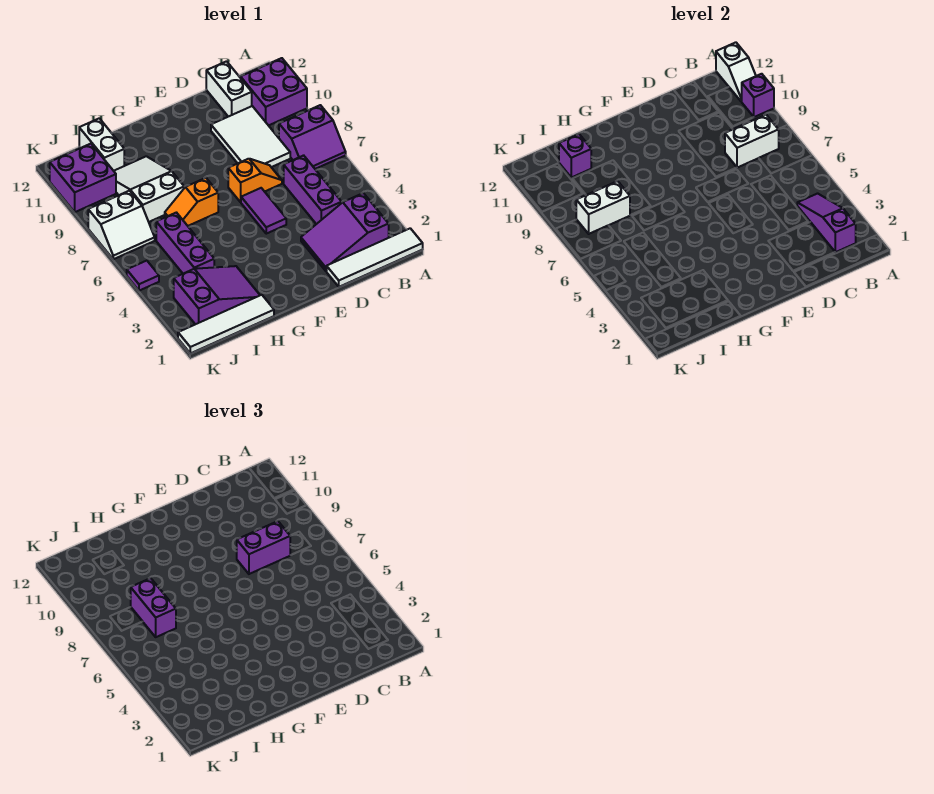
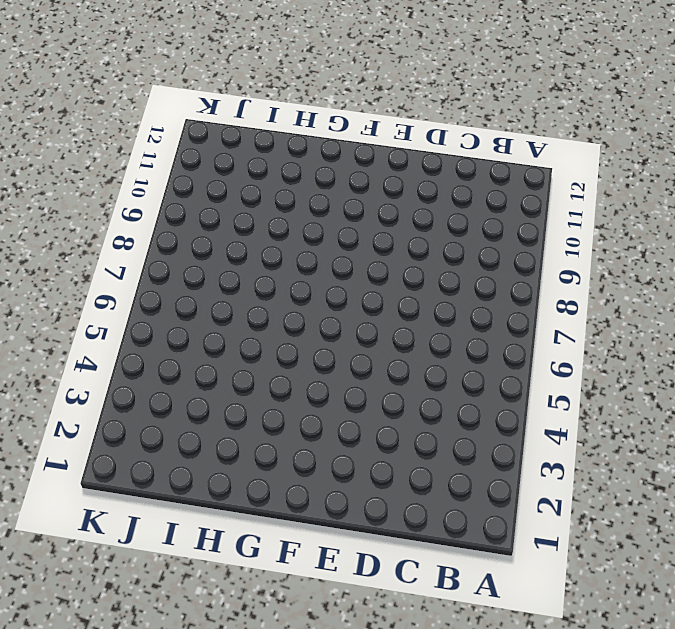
none -> white 1x4 tile [327,228,423,287]
none -> purple 2x2 slope [279,105,346,169]
none -> purple 2x2 brick [241,58,307,126]

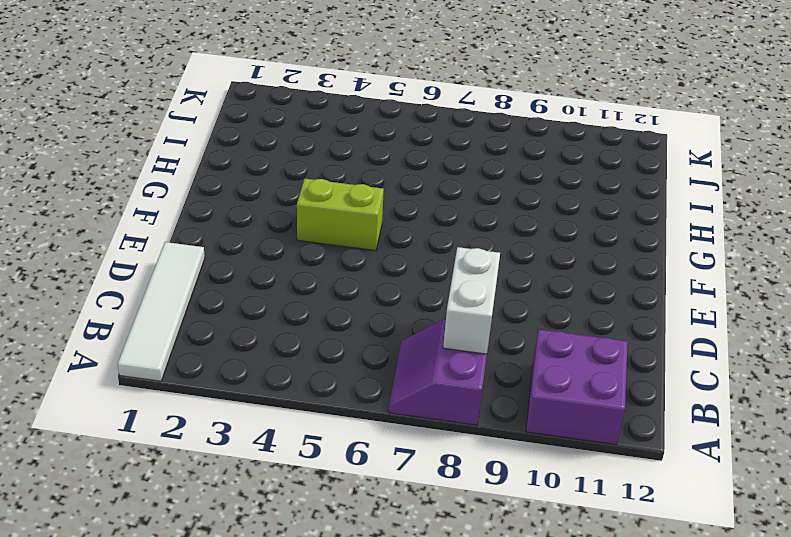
lime 1x2 brick [297,179,384,251] -> none
none -> purple 2x3 slope [301,193,389,271]
none -> purple 1x3 brick [284,155,342,224]
none -> white 2x3 tile [211,106,290,167]

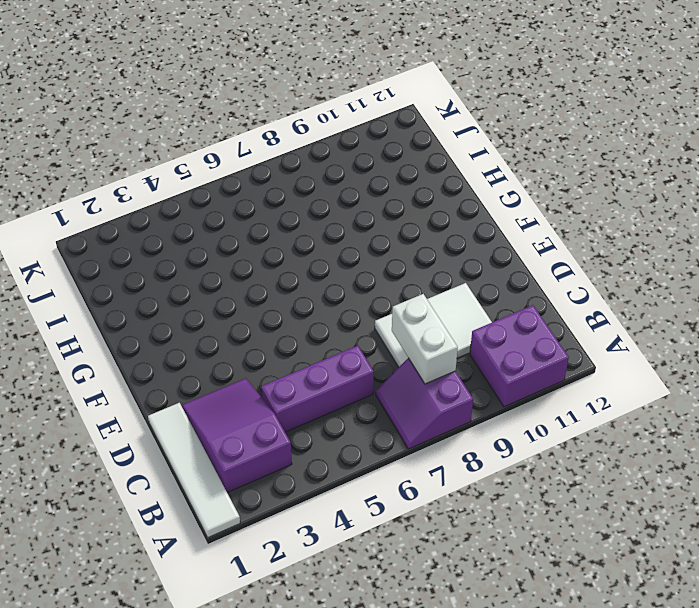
none -> white 1x2 brick [206,61,252,117]
none -> orange 1x2 slope [228,159,282,202]
none -> purple 1x2 tile [241,188,286,234]

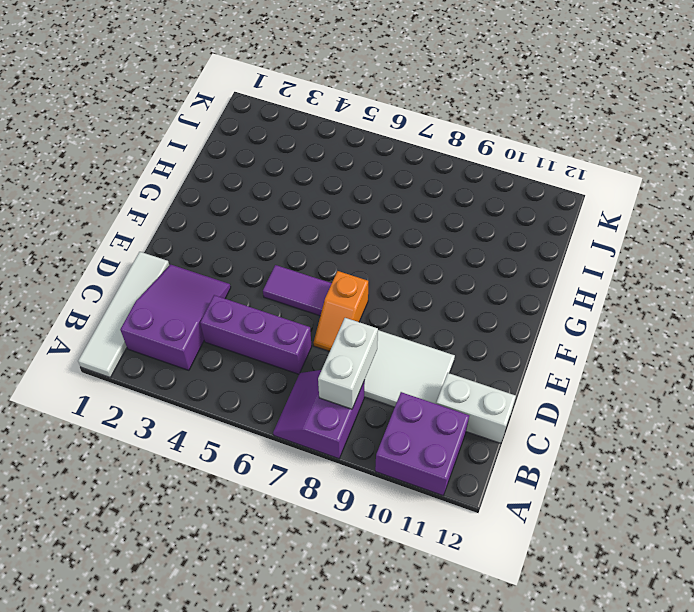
none -> orange 1x2 slope [165,178,218,226]
none -> white 1x4 tile [178,295,274,353]
none -> purple 2x3 slope [174,266,260,324]

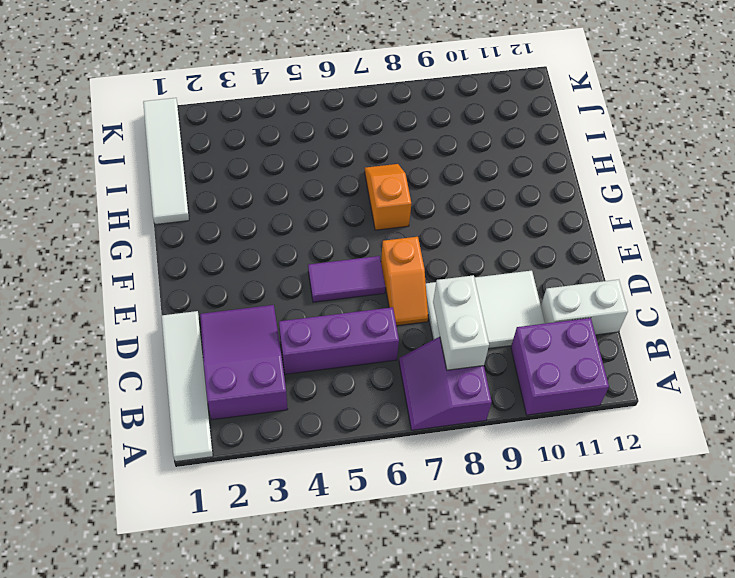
none -> purple 2x3 slope [174,266,260,324]
none -> white 2x3 slope [114,156,184,222]
none -> purple 1x3 brick [156,213,214,274]

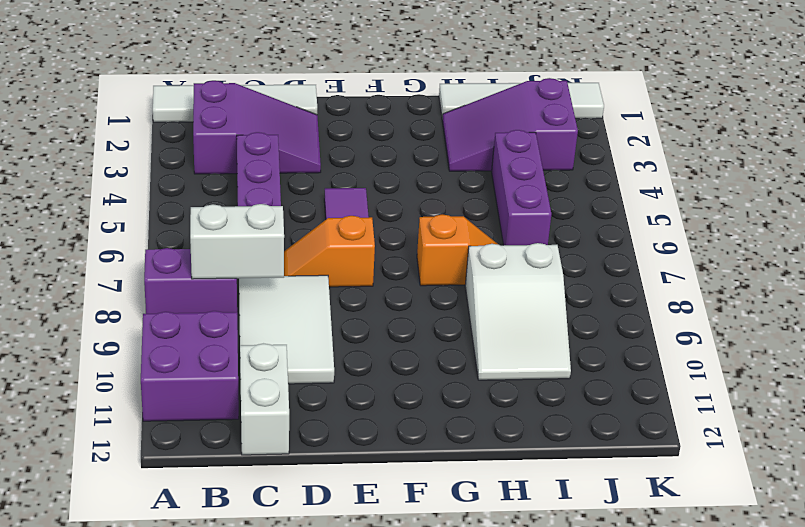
none -> white 1x2 brick [79,118,124,171]
none -> white 2x2 slope [88,191,155,259]
none -> purple 2x2 brick [50,144,116,212]

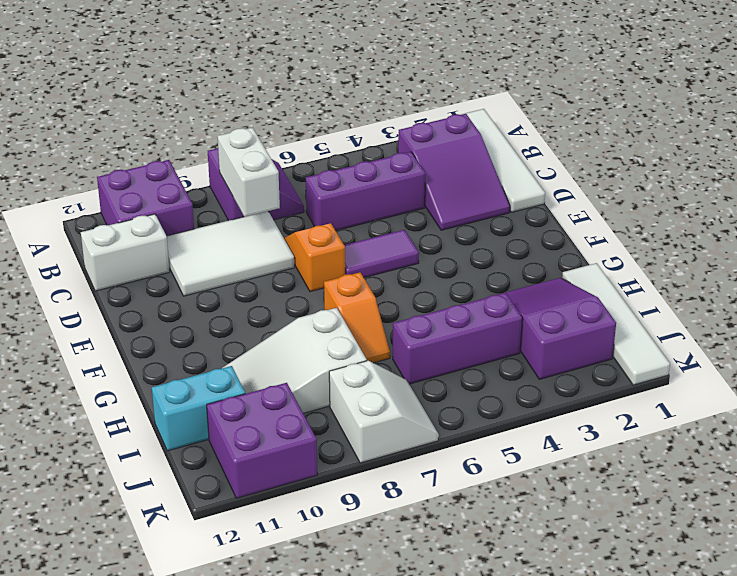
cyan 1x2 brick [152,366,245,451] -> white 1x2 brick [79,118,124,171]
none -> purple 1x1 tile [127,261,159,291]
none -> purple 1x1 brick [742,74,774,117]
none -> white 1x2 slope [716,42,756,101]

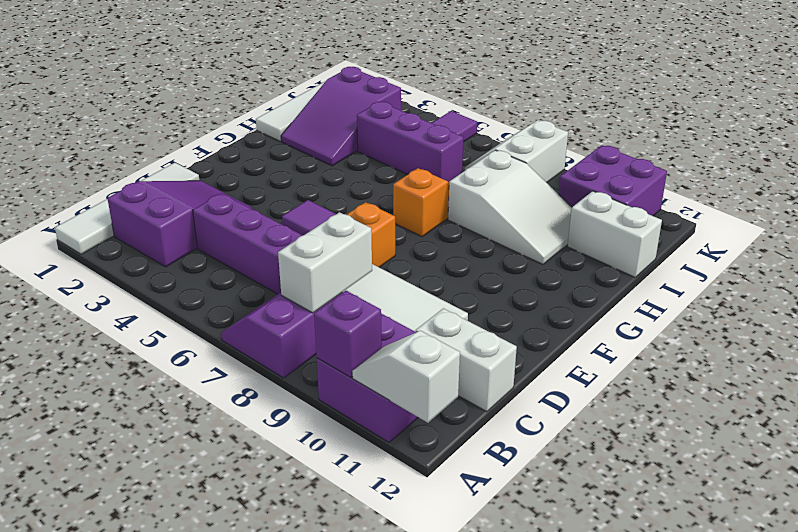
none -> purple 1x3 slope [797,193,856,252]
none -> white 1x2 brick [576,181,630,234]
none -> purple 1x1 brick [559,134,591,177]

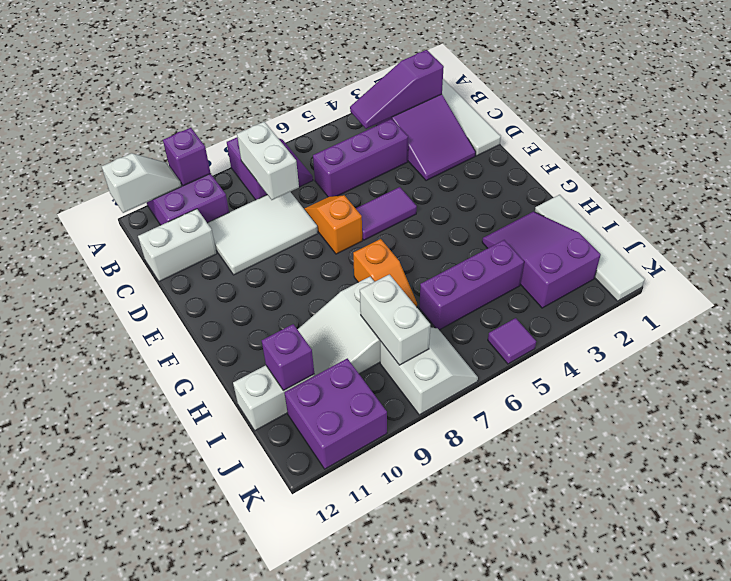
none -> purple 1x2 brick [237,521,290,574]
none -> purple 1x2 brick [131,578,176,637]

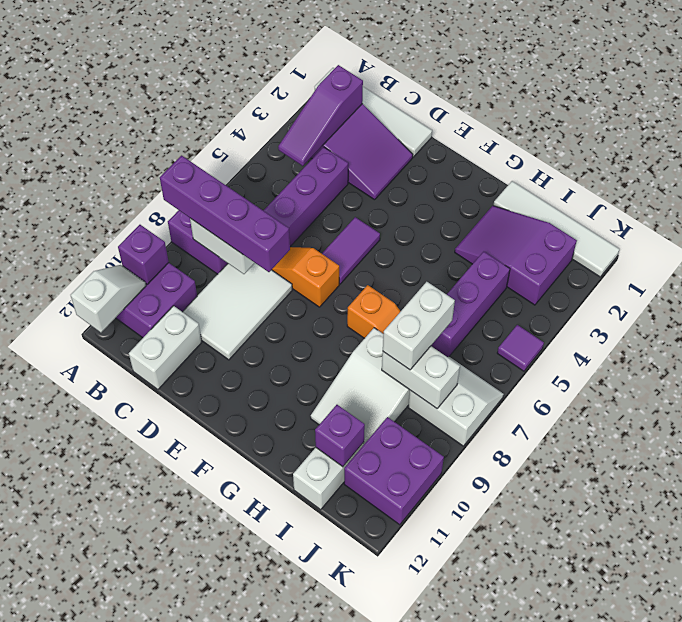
purple 1x4 brick [160,156,290,272] -> purple 1x2 brick [237,521,290,574]
white 1x2 brick [383,282,455,370] -> purple 1x2 brick [131,578,176,637]

